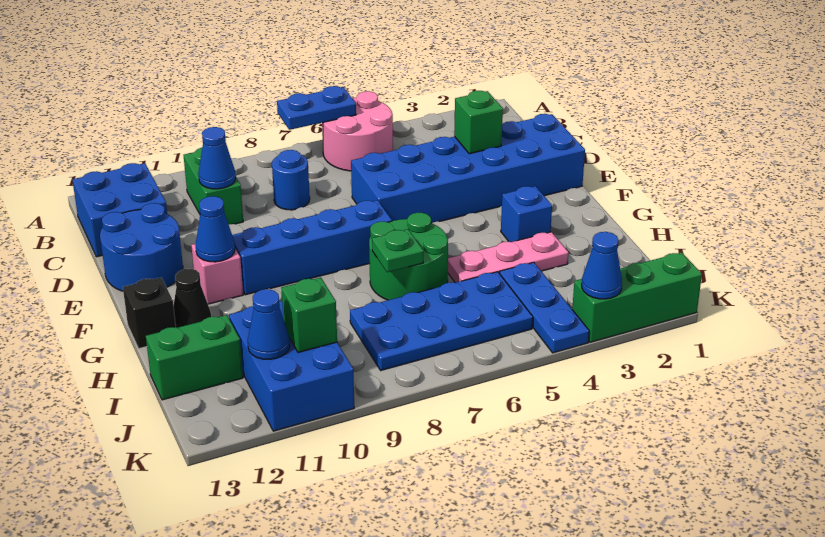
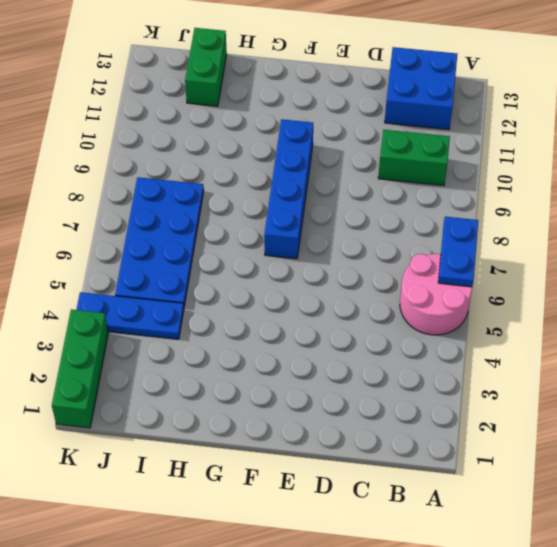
none -> blue 1x1 round brick [272,150,310,210]
none -> blue 2x6 brick [351,114,585,223]
none -> blue 2x2 round brick [100,203,183,291]

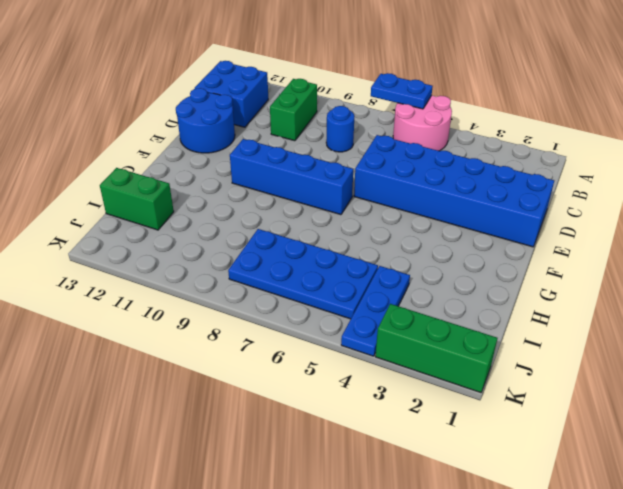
none -> pink 1x1 brick [191,244,243,304]
none -> blue 1x1 brick [501,186,552,242]
none -> green 2x2 round brick [369,213,448,300]

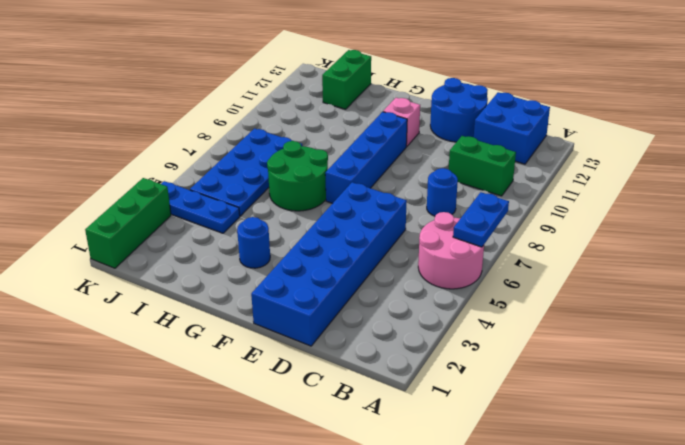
blue 1x1 round brick [237,217,270,268] -> blue 1x1 brick [501,186,552,242]
none -> black 1x1 cone [173,269,211,328]
none -> black 1x1 brick [123,278,176,349]
none -> pink 1x3 plate [448,232,568,283]

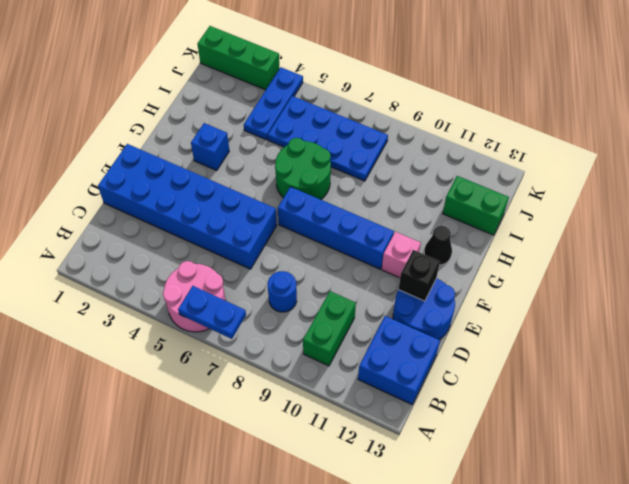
black 1x1 brick [398,250,440,301] -> black 1x1 brick moved to [123,278,176,349]
none -> pink 1x3 plate [448,232,568,283]
none -> blue 2x3 brick [229,301,354,431]
none -> blue 1x1 cone [198,127,236,189]

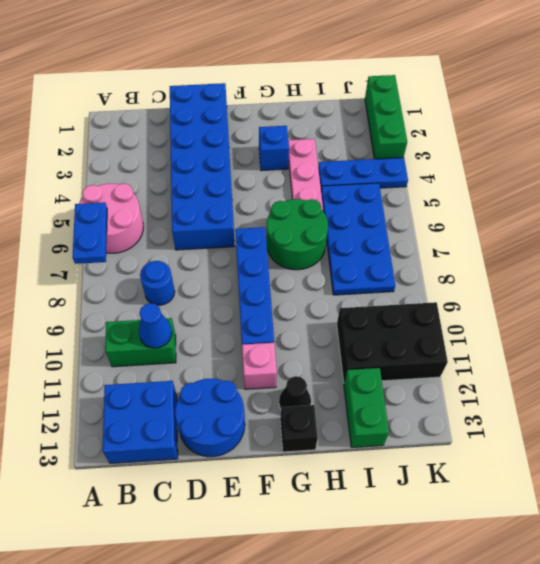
black 2x3 brick [337,302,448,382] -> blue 2x3 brick [229,301,354,431]
none -> green 1x1 brick [454,91,503,154]
none -> blue 1x1 cone [195,196,235,262]
none -> green 1x1 plate [372,229,423,272]

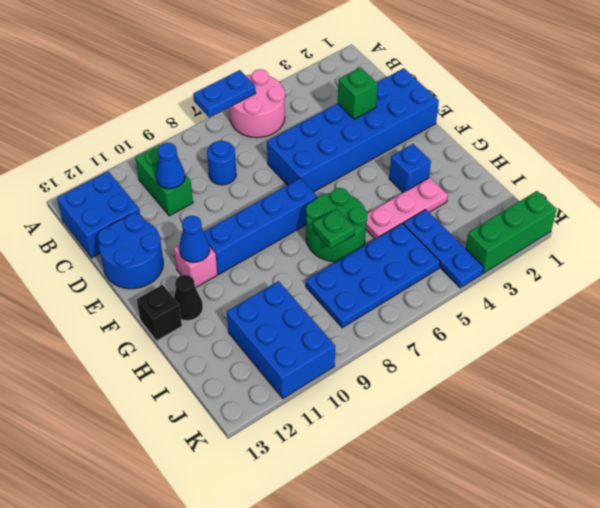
none -> green 1x2 brick [146,315,243,400]
none -> green 1x1 brick [281,277,337,352]
none -> blue 1x1 cone [248,289,290,359]

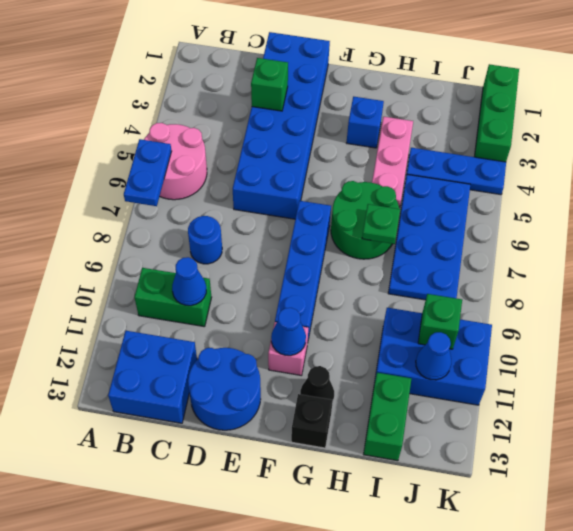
none -> blue 1x1 cone [582,232,622,299]

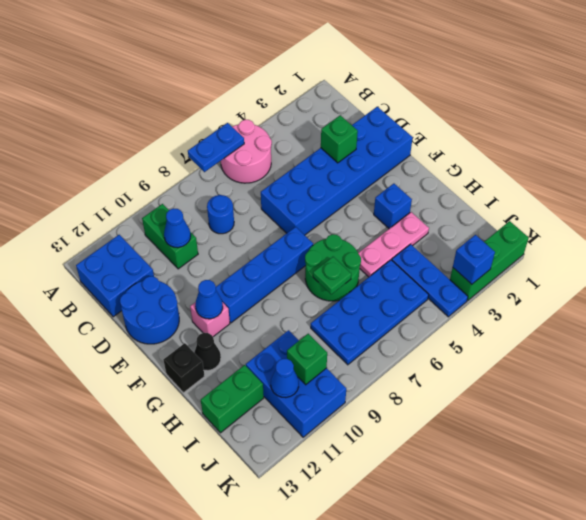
blue 1x1 brick [453,235,495,284] -> blue 1x1 cone [582,232,622,299]

